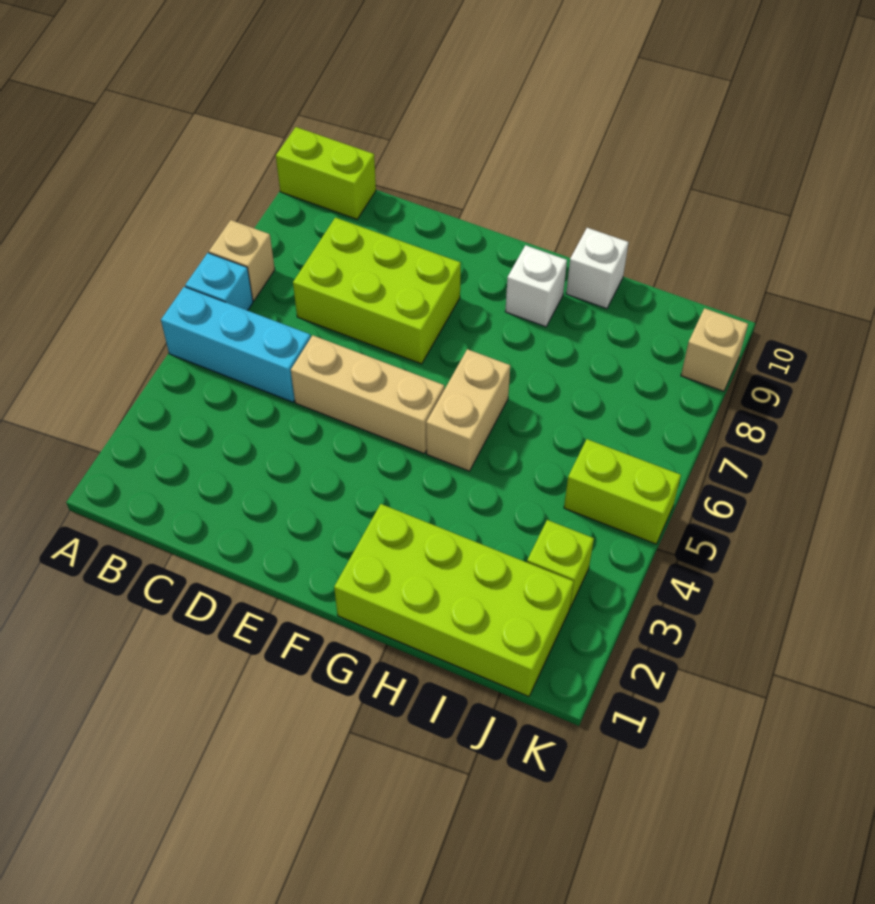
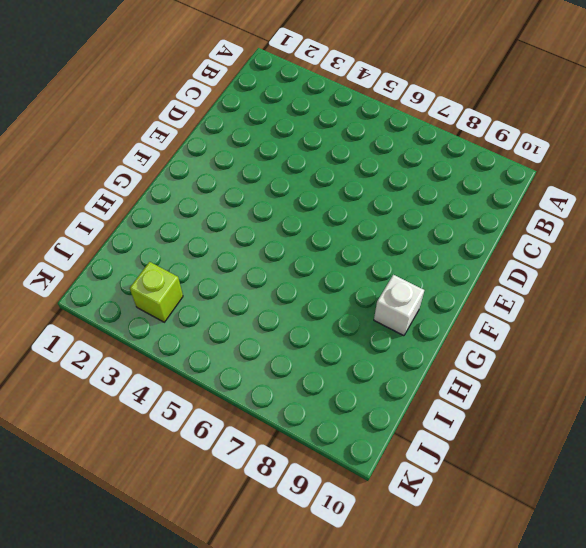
none -> cyan 1x3 brick [161,287,311,402]
none -> cyan 1x1 brick [185,253,253,311]
none -> tan 1x1 brick [209,220,275,301]

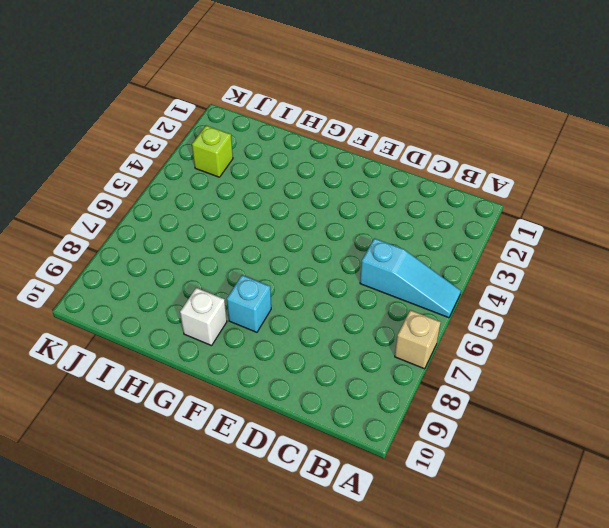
cyan 1x3 slope [360,238,461,318] -> cyan 1x3 brick [161,287,311,402]
cyan 1x1 brick [227,275,271,332] -> cyan 1x1 brick moved to [185,253,253,311]
none -> lime 1x2 brick [276,127,376,219]
none -> lime 2x3 brick [293,218,461,364]
none -> tan 1x3 brick [291,335,444,454]

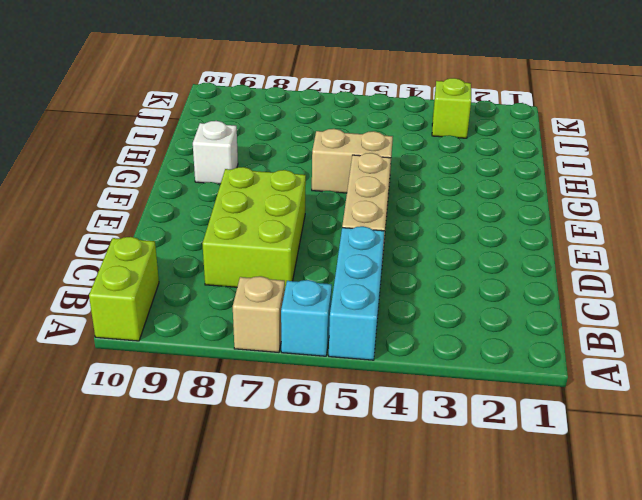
none -> lime 2x4 brick [334,504,574,697]
none -> white 1x1 brick [566,228,629,309]
none -> lime 1x2 brick [564,439,681,544]

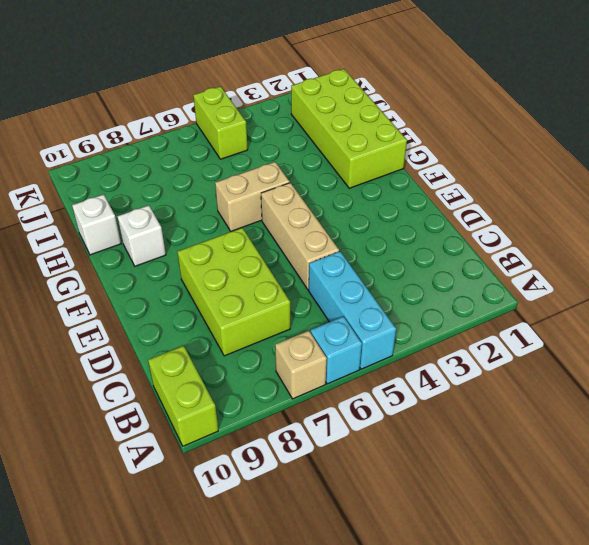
none -> lime 1x1 brick [527,520,594,608]
none -> tan 1x1 brick [681,308,748,391]

